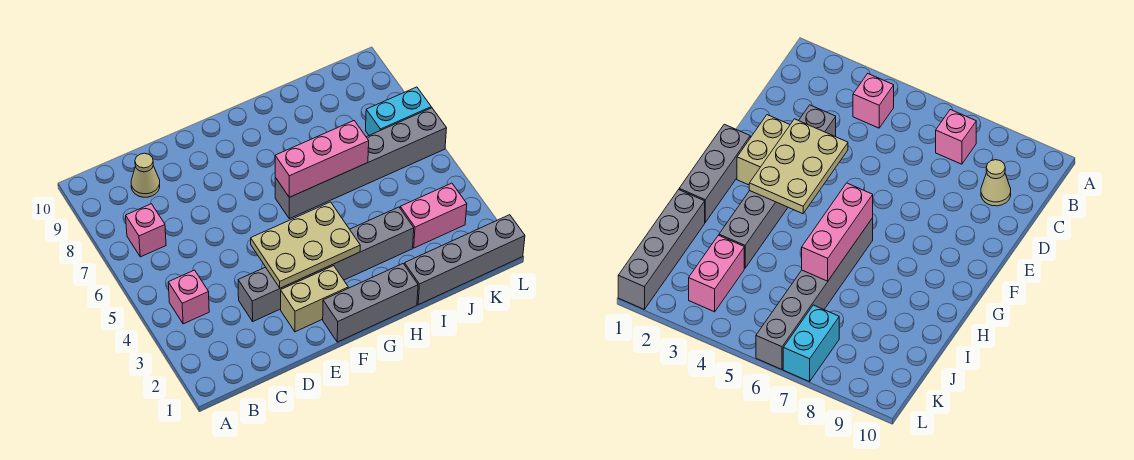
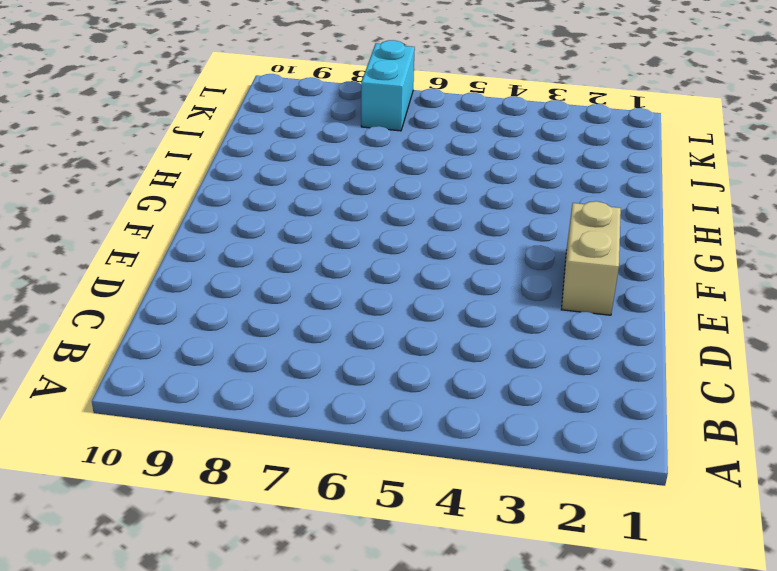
none -> pink 1x1 brick [168,270,209,324]
none -> pink 1x1 brick [126,204,166,257]
none -> tan 1x1 cone [131,153,160,197]

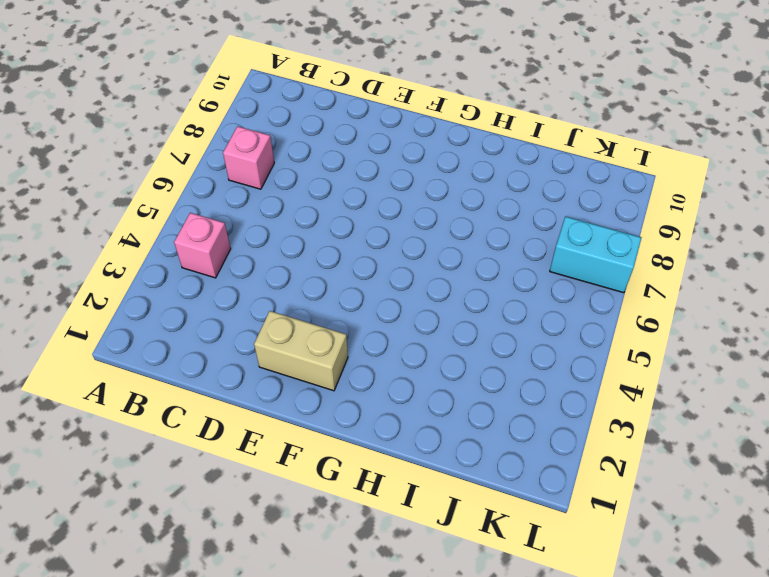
none -> tan 1x1 cone [131,153,160,197]
none -> grey 1x6 brick [238,207,414,321]
none -> grey 1x3 brick [323,264,418,342]

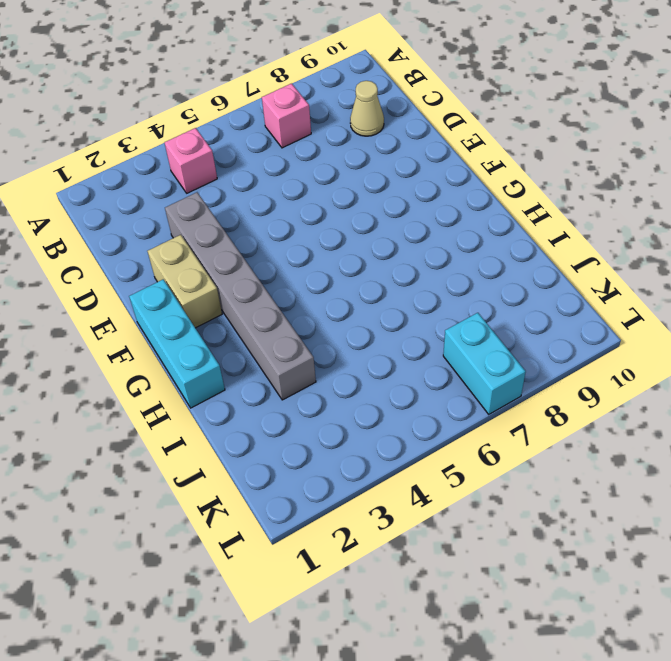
cyan 1x3 brick [129,279,225,408] -> grey 1x3 brick [323,264,418,342]
none -> grey 1x6 brick [275,108,447,219]
none -> grey 1x4 brick [404,215,525,305]
none -> pink 1x2 brick [400,183,467,248]

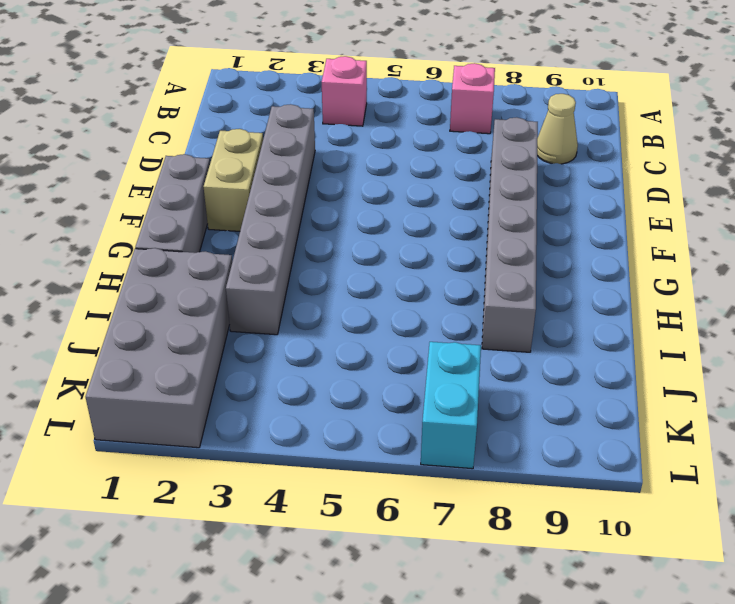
grey 1x6 brick [482,117,538,352] -> grey 1x6 brick moved to [275,108,447,219]
grey 2x4 brick [86,248,232,448] -> grey 1x4 brick [404,215,525,305]
none -> pink 1x2 brick [400,183,467,248]
none -> tan 2x3 plate [251,202,360,288]
none -> pink 1x3 brick [275,121,369,197]

